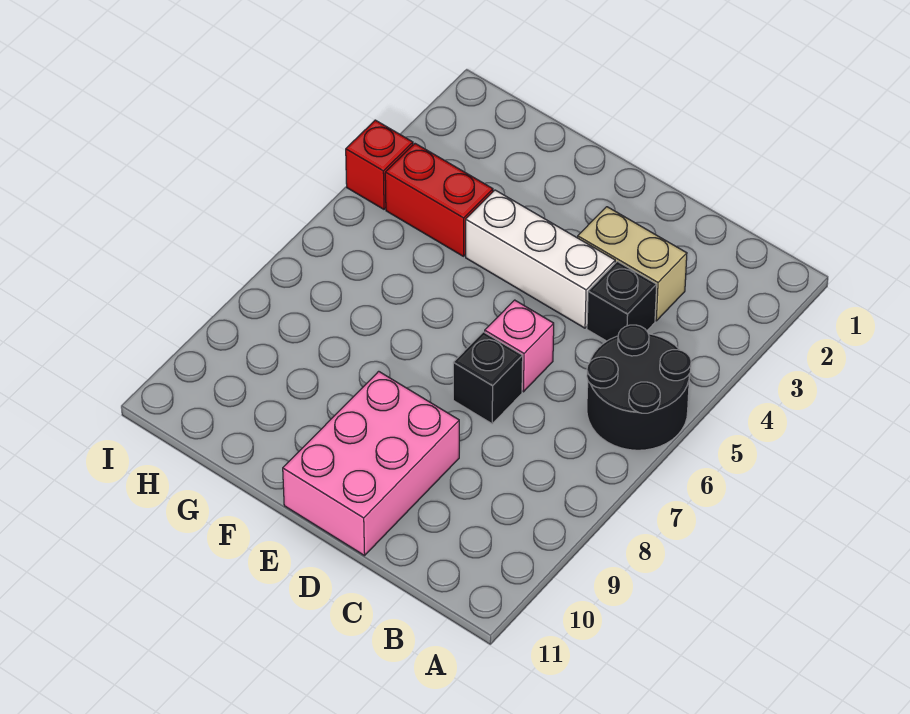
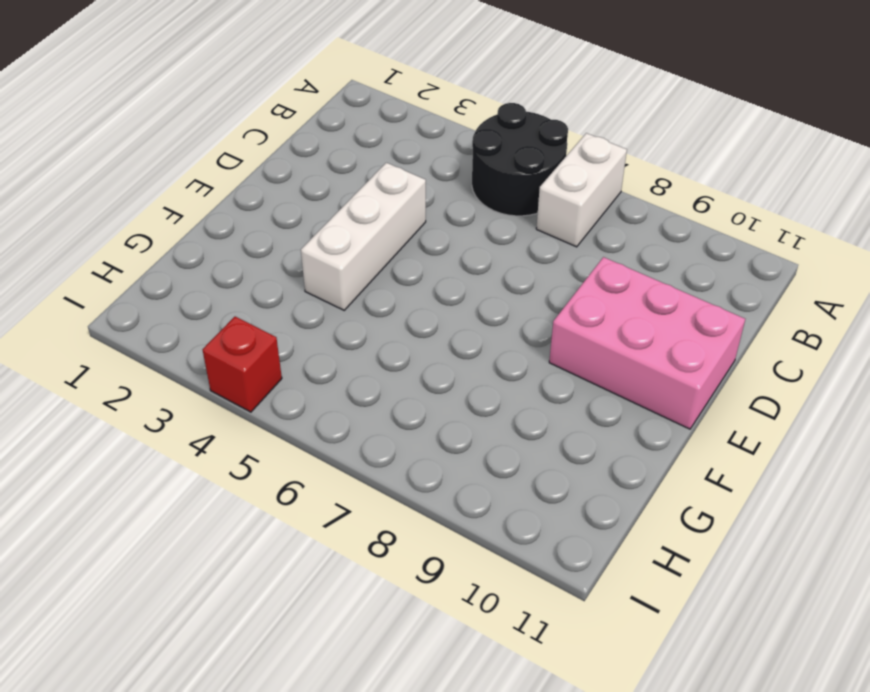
white 1x2 brick [536,133,627,247] -> none
none -> tan 1x2 brick [578,207,687,321]
none -> black 1x1 brick [587,261,657,341]

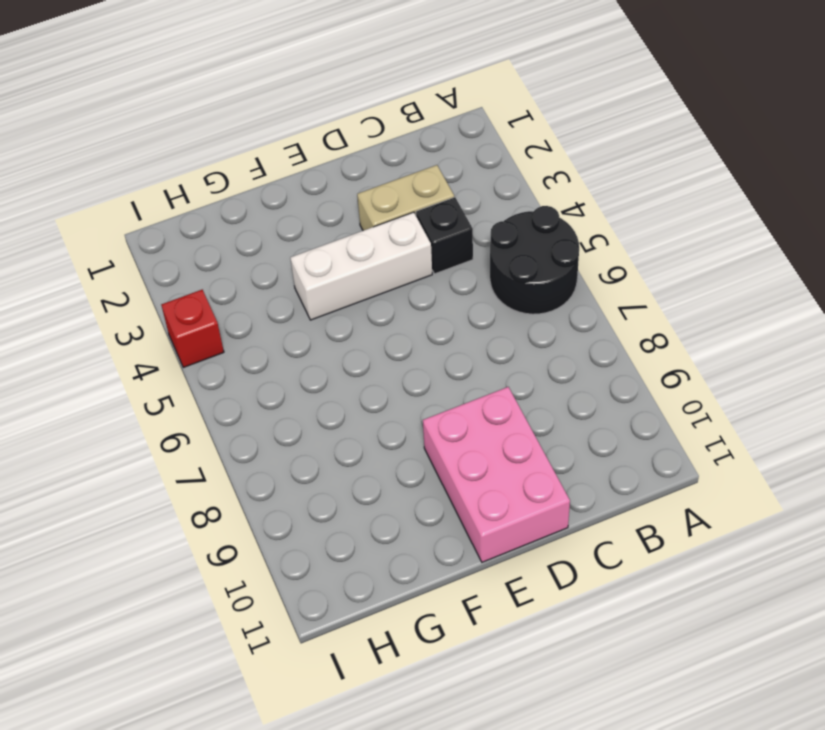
none -> pink 1x1 brick [485,300,554,392]
none -> black 1x1 brick [453,332,523,424]

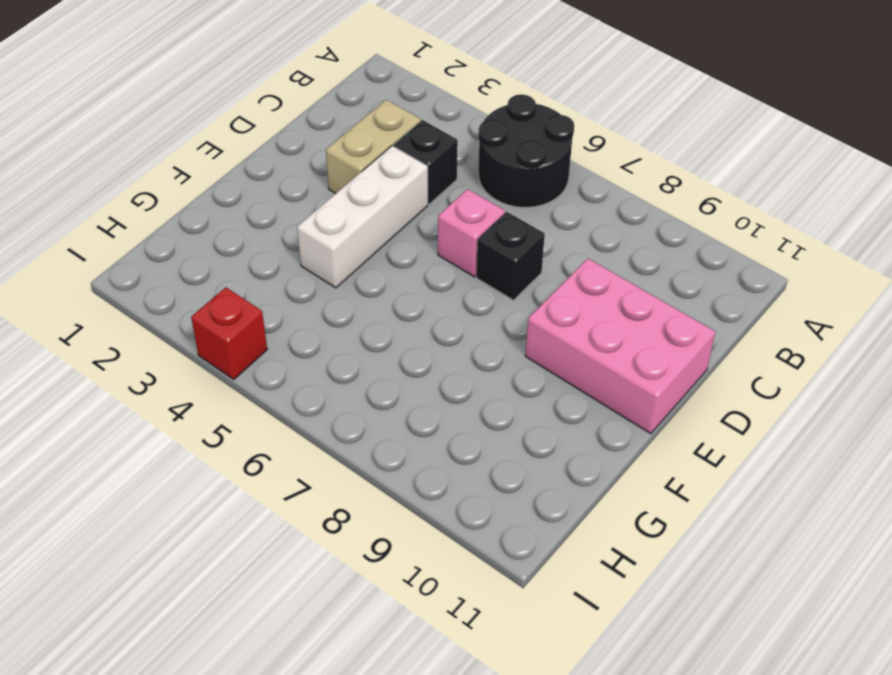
none -> red 1x2 brick [385,144,493,256]

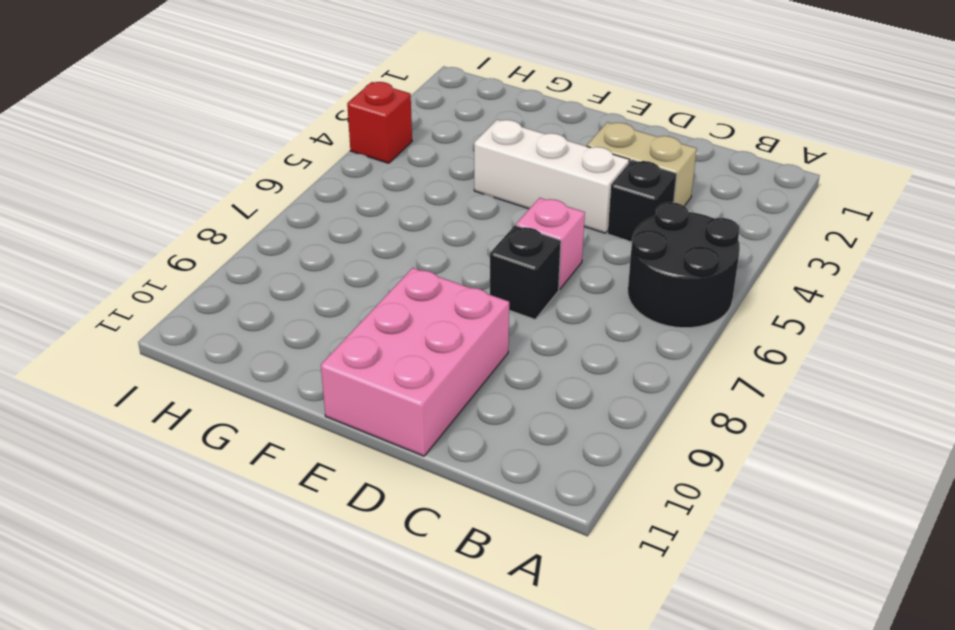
none -> red 1x2 brick [385,144,493,256]

